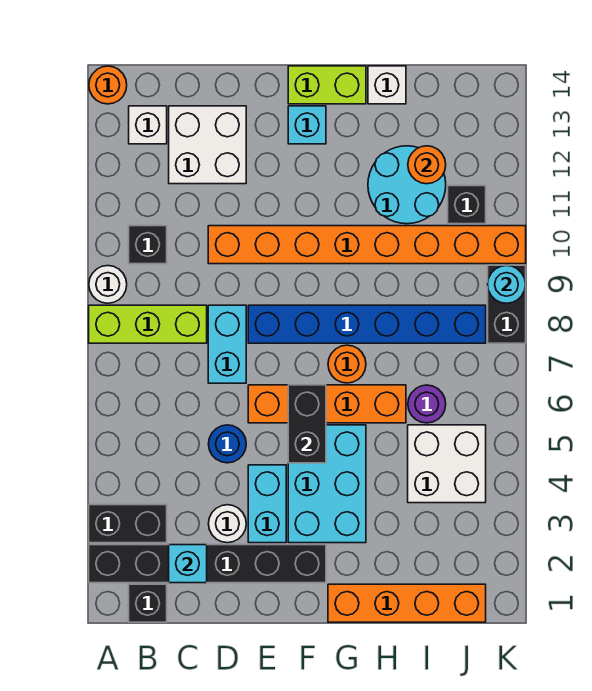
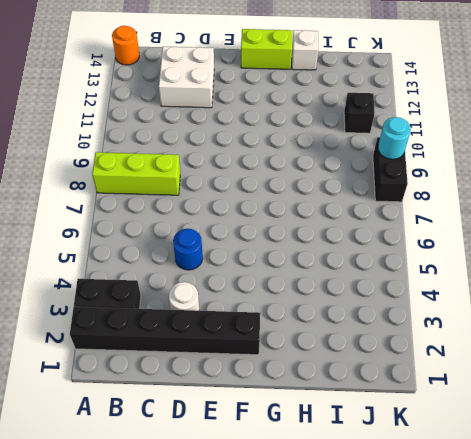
none -> white 1x1 round brick [89,266,127,303]
none -> black 1x1 brick [129,584,167,622]
none -> black 1x1 brick [129,226,167,264]
none -> white 1x1 brick [129,106,167,144]

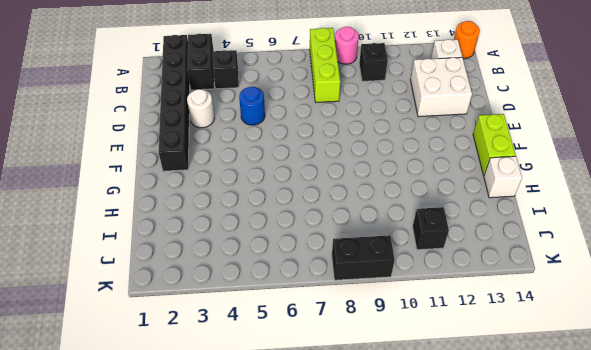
pink 1x1 round brick [335,27,359,64] -> white 1x1 round brick [89,266,127,303]
black 1x1 brick [213,50,239,89] -> black 1x1 brick moved to [129,584,167,622]
none -> cyan 1x2 brick [208,305,246,383]
none -> orange 1x8 brick [208,226,526,264]
none -> cyan 1x2 brick [248,465,286,543]
none -> orange 1x4 brick [248,385,406,423]

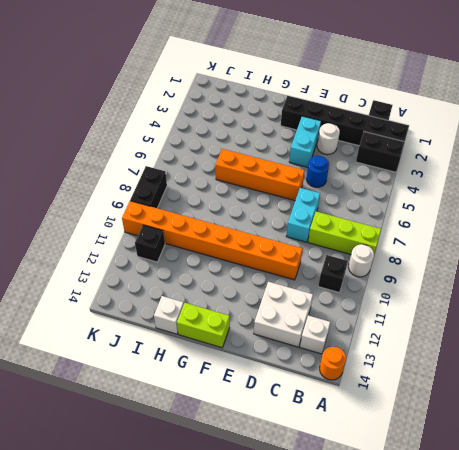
none -> blue 1x6 brick [248,305,486,343]
none -> cyan 2x3 brick [288,425,366,543]
none -> cyan 1x1 brick [288,106,326,144]
none -> orange 1x4 brick [328,584,486,622]

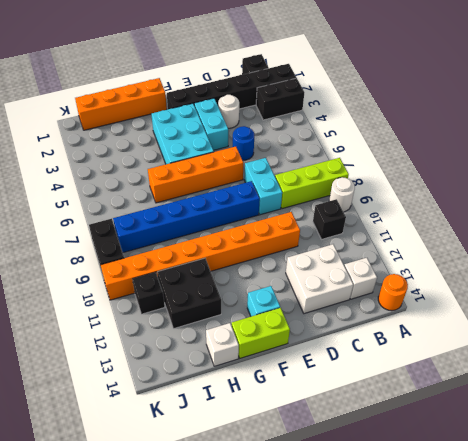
black 2x2 brick [157,258,221,329] -> cyan 2x2 round brick [368,146,446,224]
none -> orange 1x1 round brick [328,345,366,383]
none -> white 2x2 brick [408,425,486,503]
none -> purple 1x1 round brick [408,385,446,423]
none -> cyan 1x1 brick [169,545,207,583]

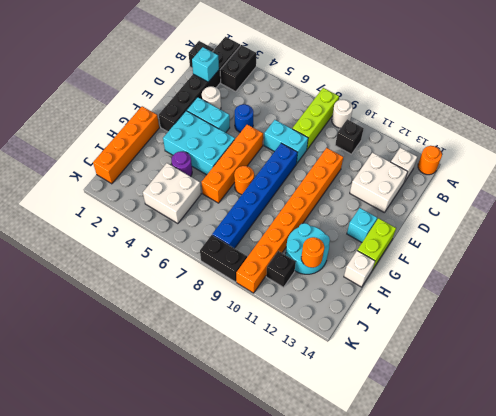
purple 1x1 round brick [171,151,192,177] -> purple 1x1 round brick moved to [408,385,446,423]
none -> black 1x2 brick [288,385,326,463]
none -> cyan 1x1 round brick [488,265,526,303]

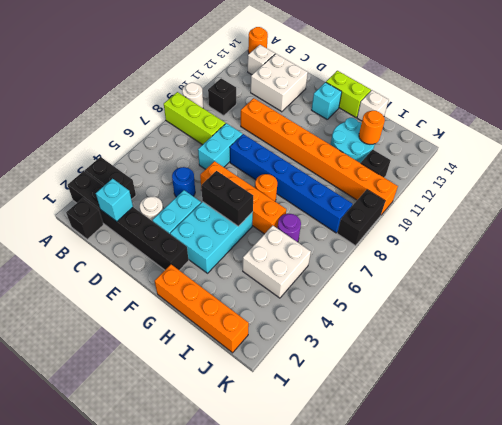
black 1x2 brick [201,171,253,226] -> black 1x2 brick turned to [288,385,326,463]
none -> cyan 1x1 round brick [488,265,526,303]

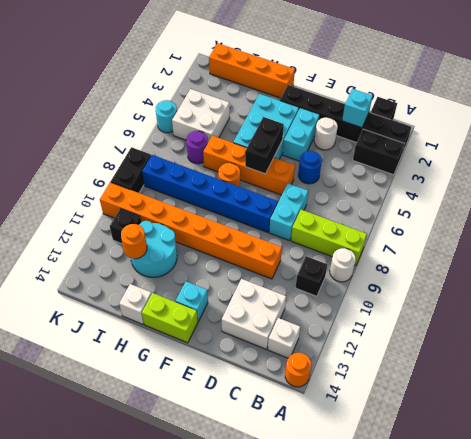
cyan 1x1 round brick [156,100,177,133] -> cyan 1x1 round brick moved to [488,265,526,303]

